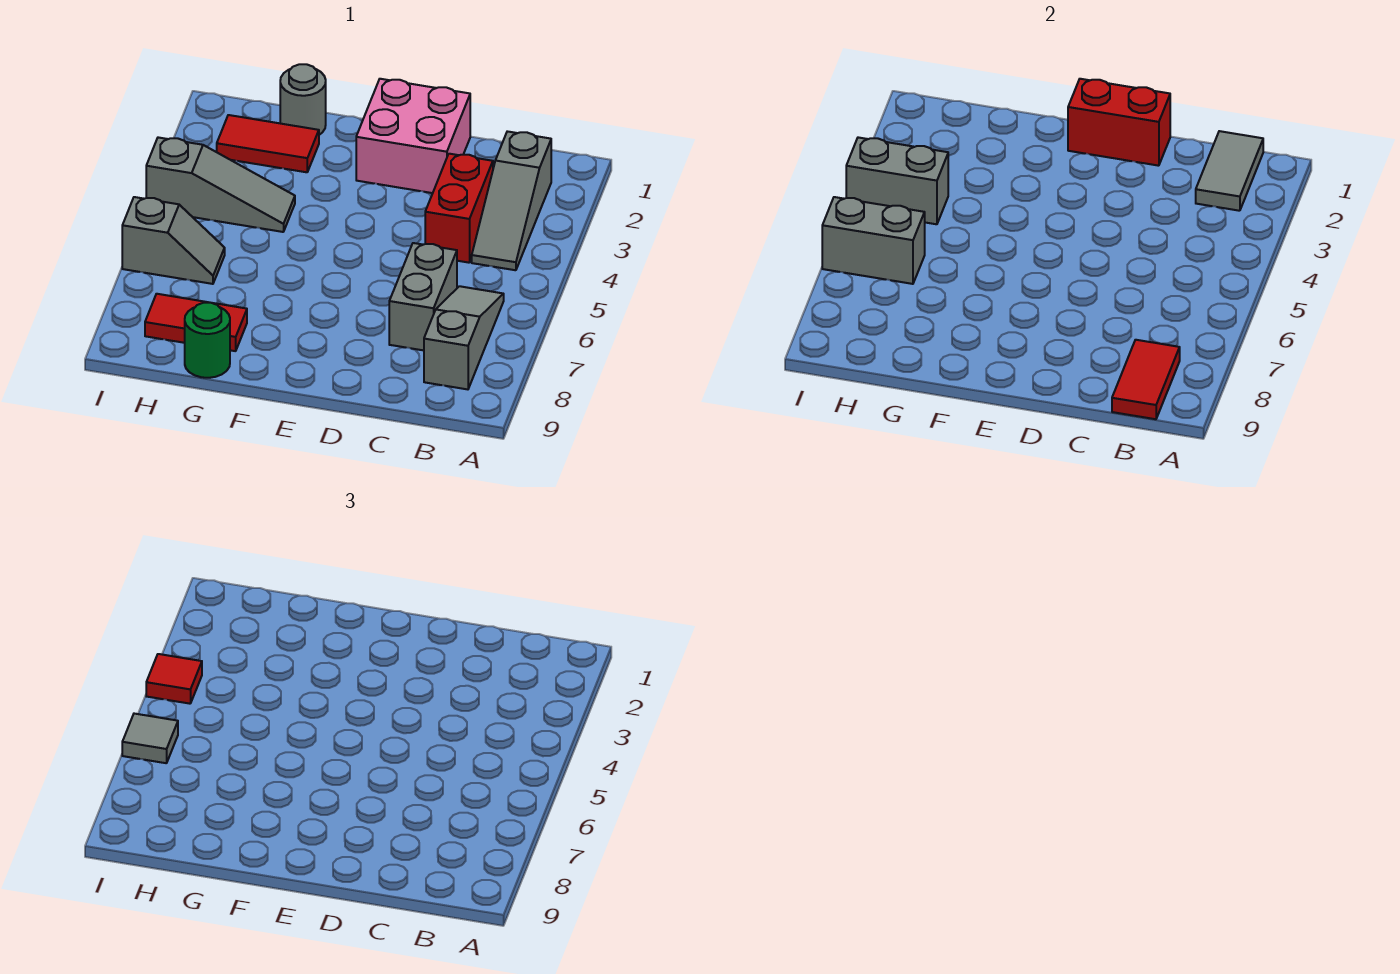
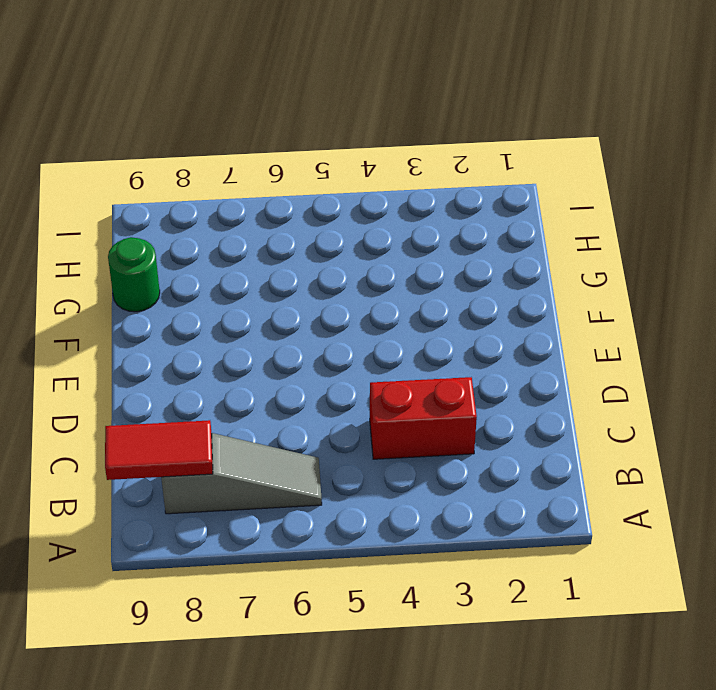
none -> grey 1x3 slope [472,131,551,270]
none -> grey 1x2 brick [389,243,457,350]
none -> pink 2x2 brick [356,79,470,193]

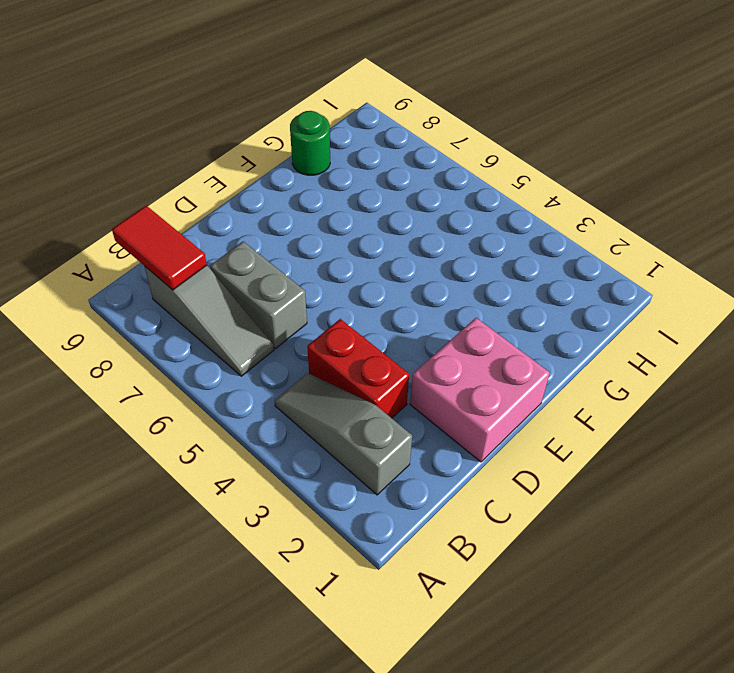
none -> grey 1x1 round brick [280,64,326,135]
none -> red 1x2 tile [217,115,319,172]
none -> grey 1x3 slope [146,137,295,232]

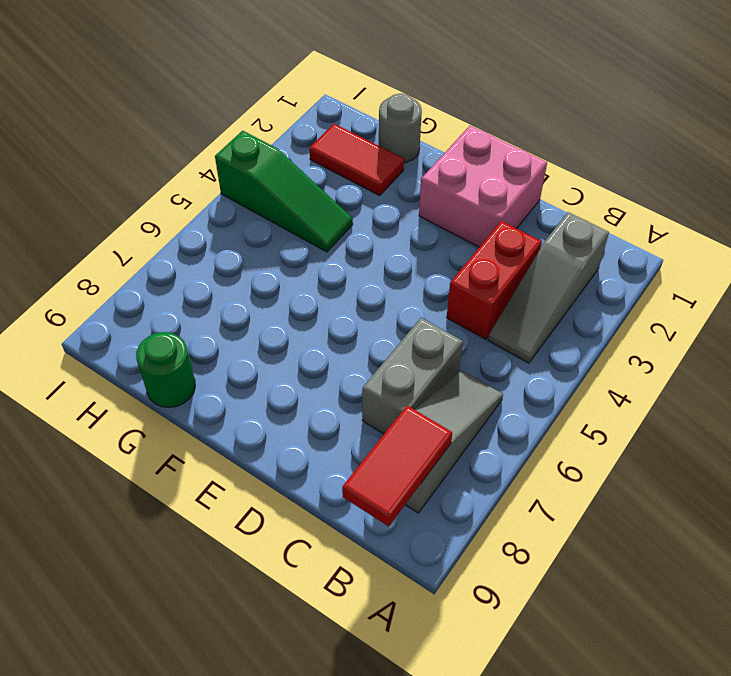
green 1x3 slope [215,131,353,252] -> grey 1x3 slope [146,137,295,232]
none -> red 1x2 tile [145,294,247,351]
none -> grey 1x2 slope [122,197,225,284]
none -> grey 1x2 tile [1196,131,1263,211]

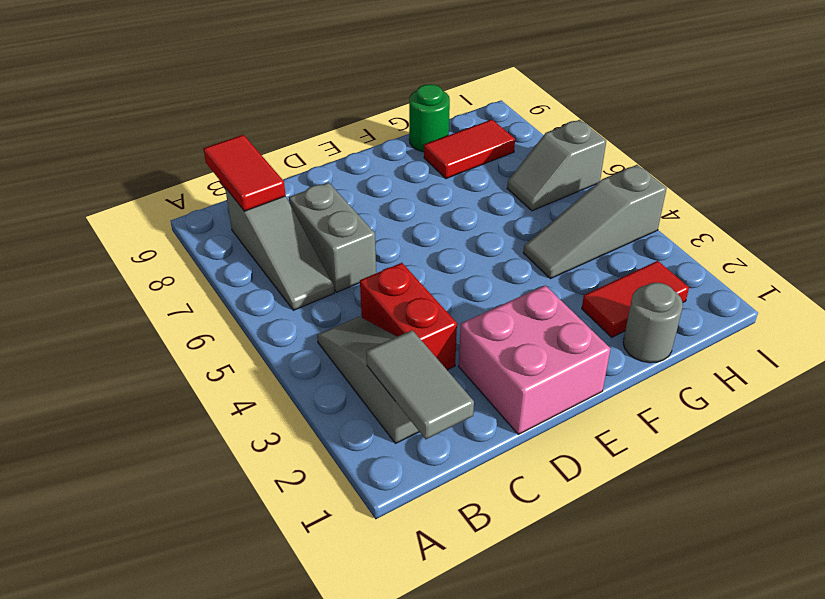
none -> red 1x2 brick [1068,79,1170,166]
none -> grey 1x2 brick [846,137,948,224]
none -> grey 1x2 brick [822,197,925,284]

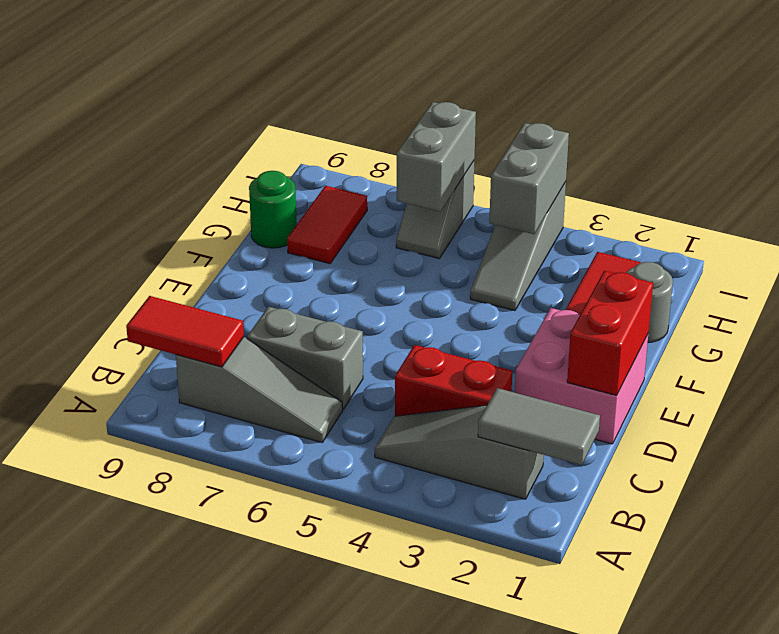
none -> red 1x1 tile [146,654,202,704]
none -> grey 1x1 tile [122,714,178,763]

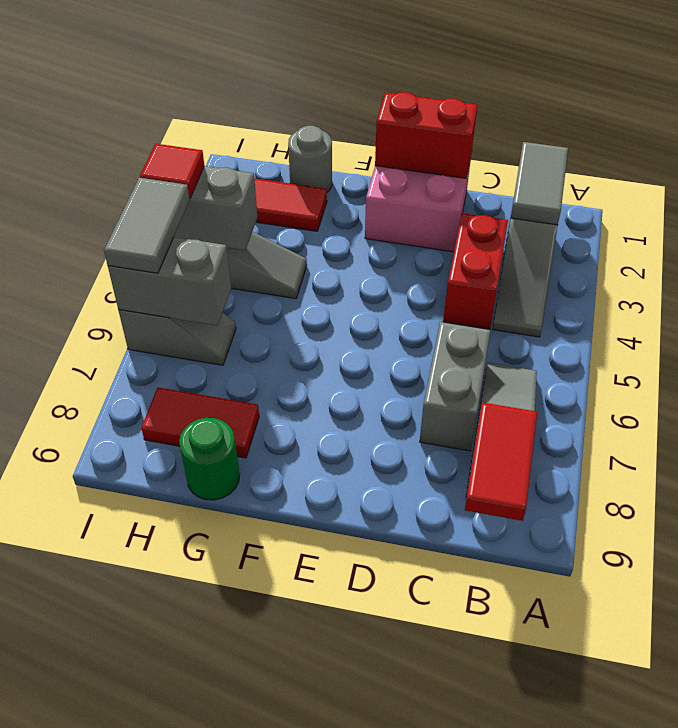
grey 1x2 tile [104,178,190,273] -> grey 1x1 tile [122,714,178,763]

